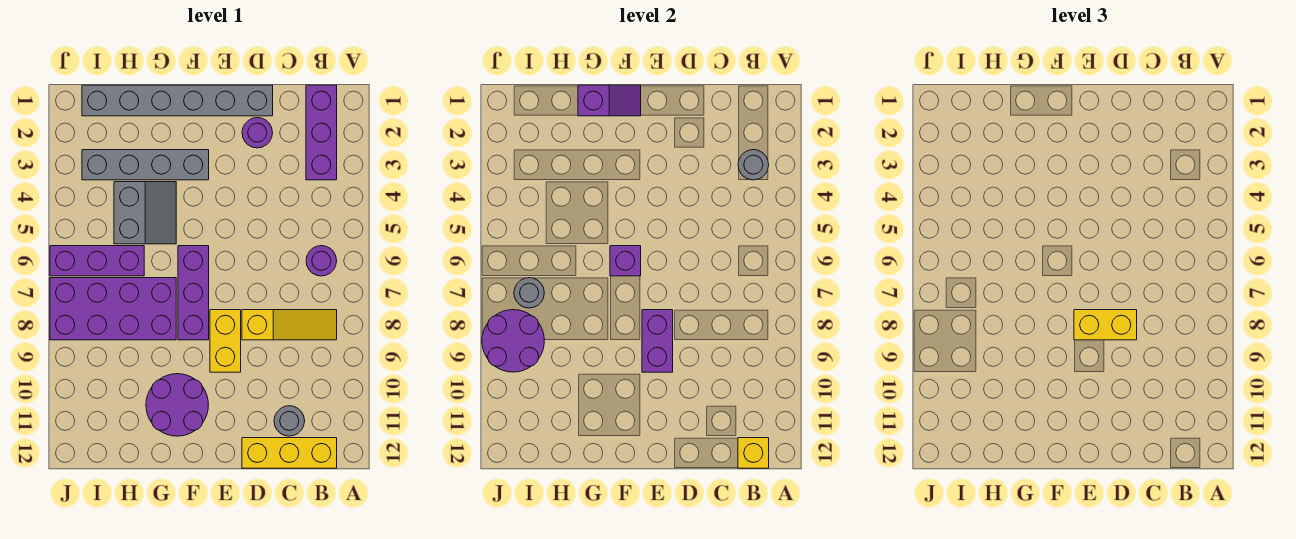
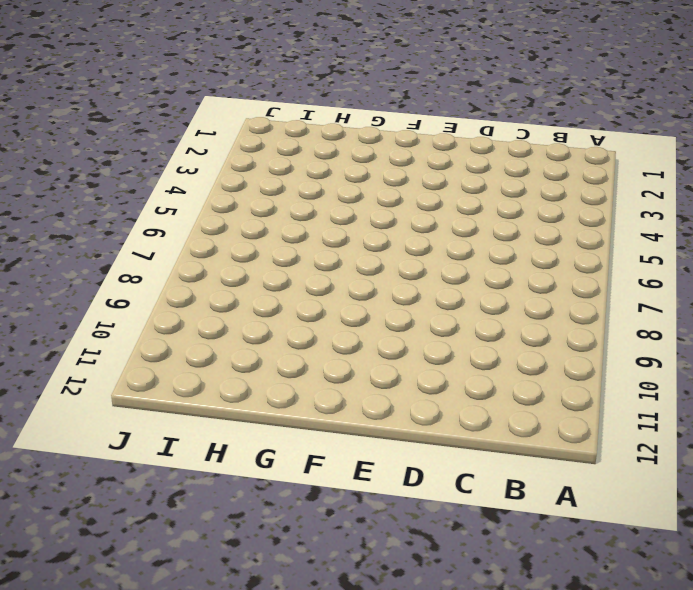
none -> purple 1x3 brick [306,85,337,180]
none -> purple 1x1 round brick [306,246,337,276]
none -> yellow 1x3 slope [242,310,337,340]

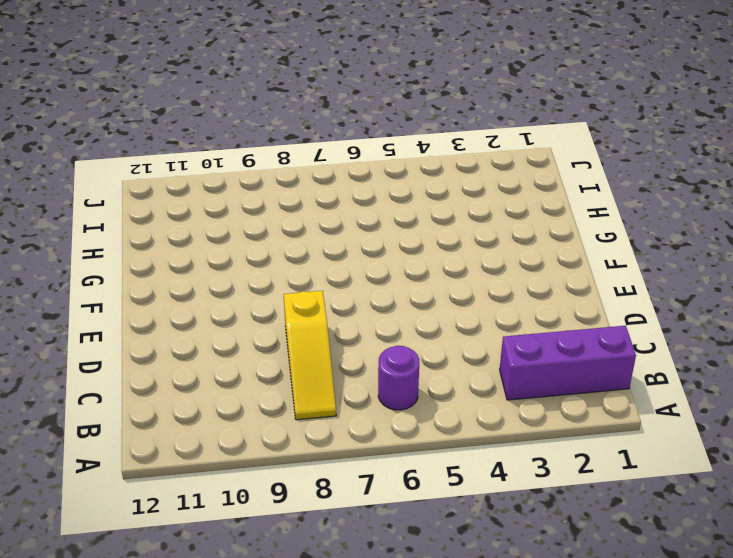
none -> yellow 1x3 brick [242,438,337,468]
none -> grey 1x1 round brick [274,406,305,436]
none -> grey 1x6 brick [82,85,273,116]

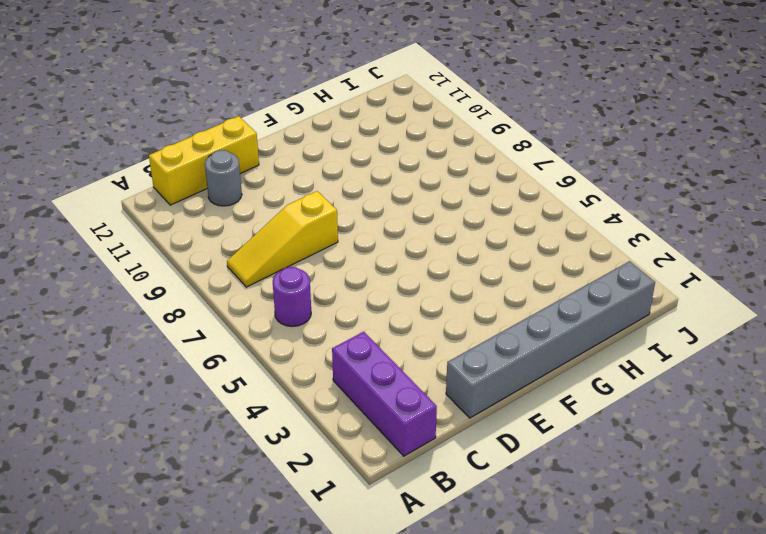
none -> purple 1x1 round brick [242,118,273,148]
none -> yellow 1x2 brick [210,310,241,372]
none -> grey 1x4 brick [82,150,209,180]

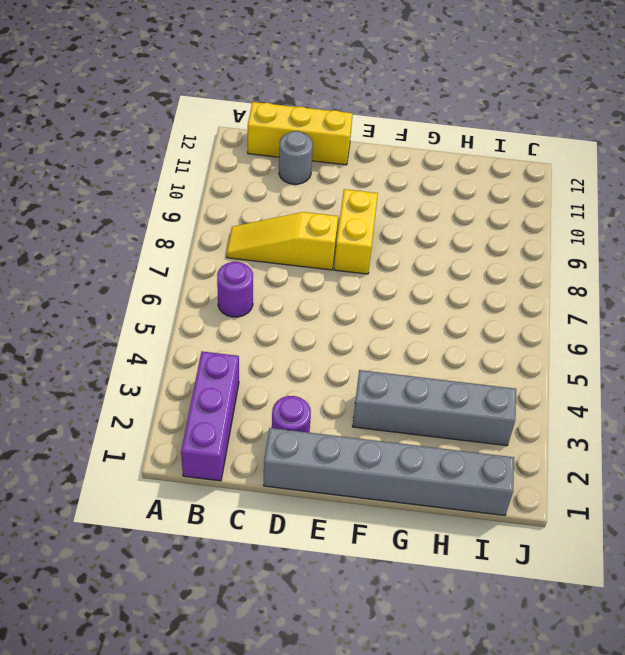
none -> purple 1x3 brick [178,246,209,340]
none -> purple 2x2 round brick [146,374,208,436]
none -> grey 2x2 slope [114,182,176,244]

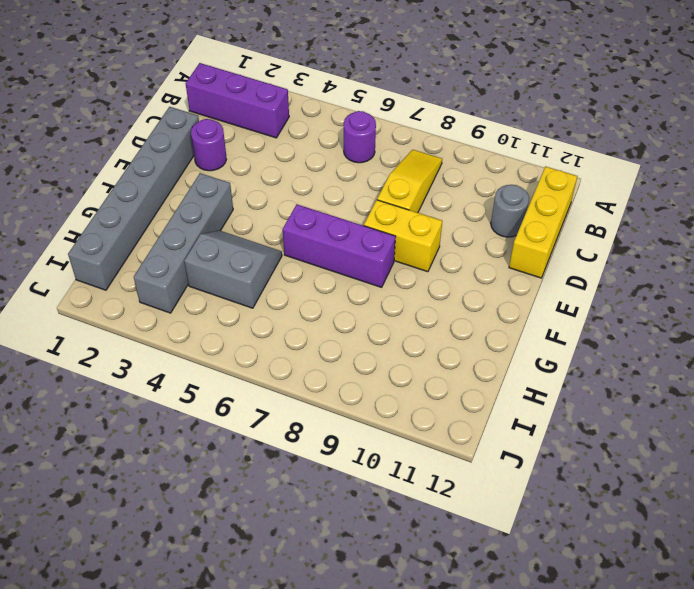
none -> purple 2x2 round brick [146,374,208,436]
none -> purple 2x4 brick [50,278,176,340]
none -> purple 1x3 brick [50,246,144,276]

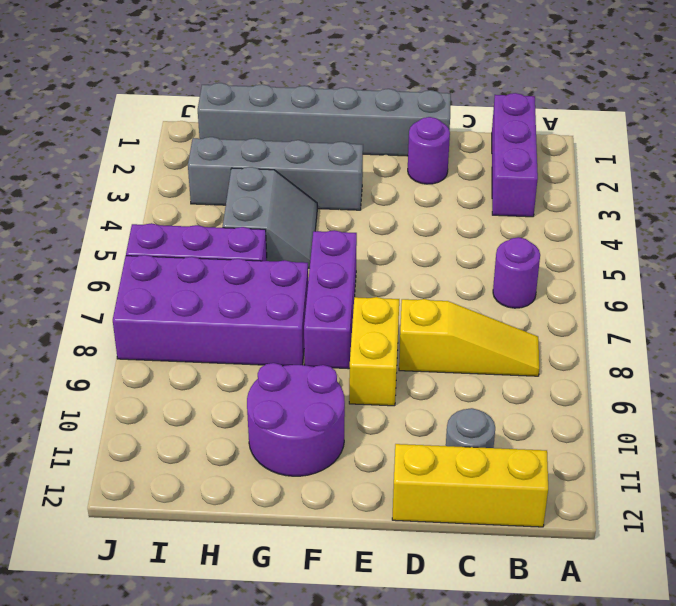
none -> grey 1x1 round brick [738,150,769,180]
none -> yellow 1x1 brick [738,438,769,468]
none -> purple 1x2 brick [642,310,673,372]

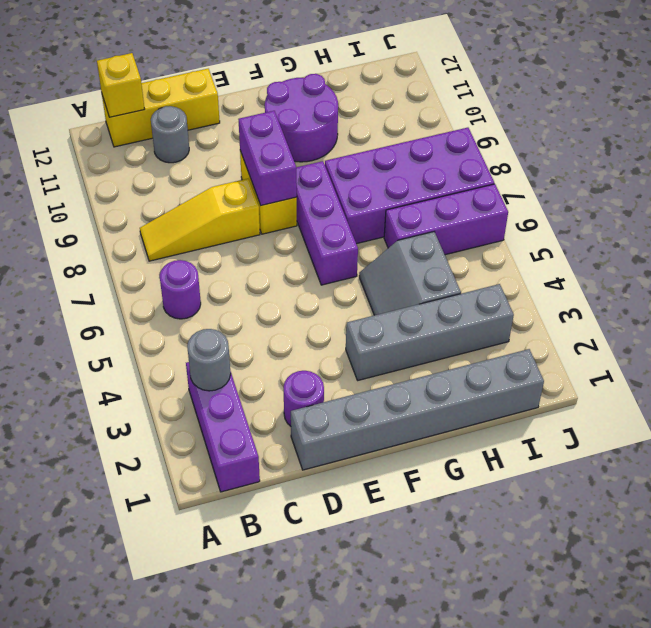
none -> purple 1x2 slope [578,85,641,116]
none -> purple 1x1 brick [610,246,641,276]
none -> grey 1x1 round brick [514,278,544,308]

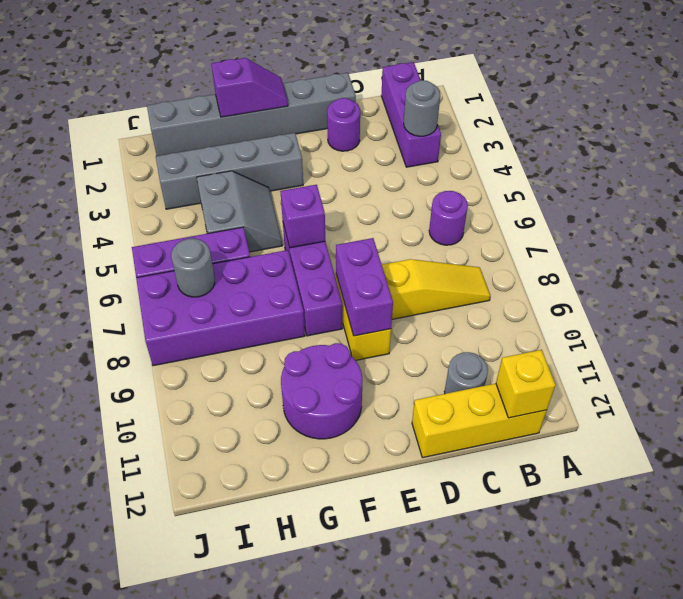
none -> purple 2x2 round brick [482,310,544,372]
none -> yellow 1x2 brick [1074,310,1137,340]

